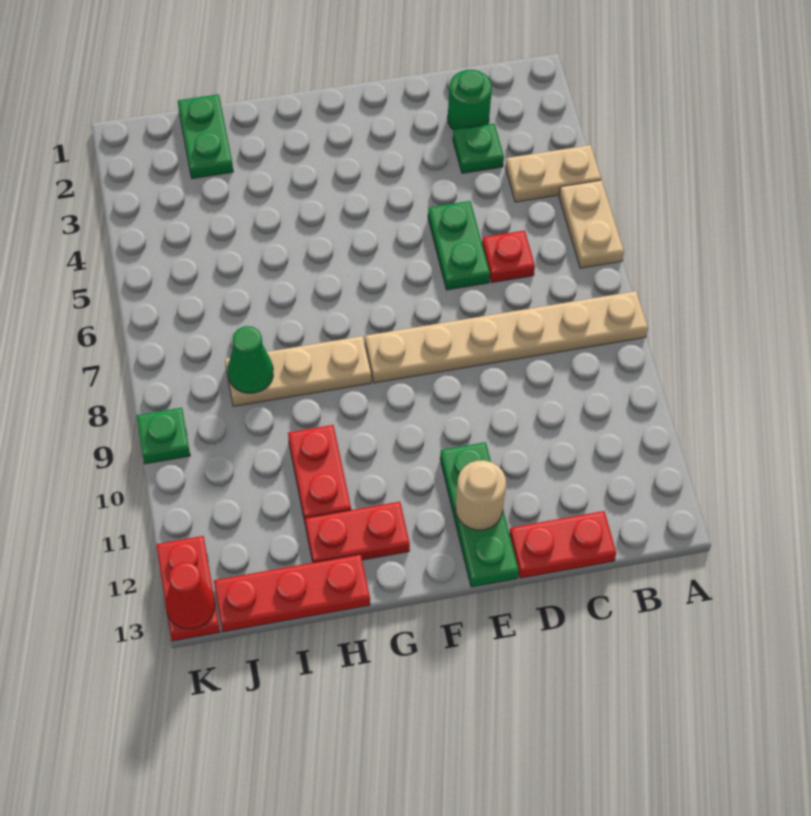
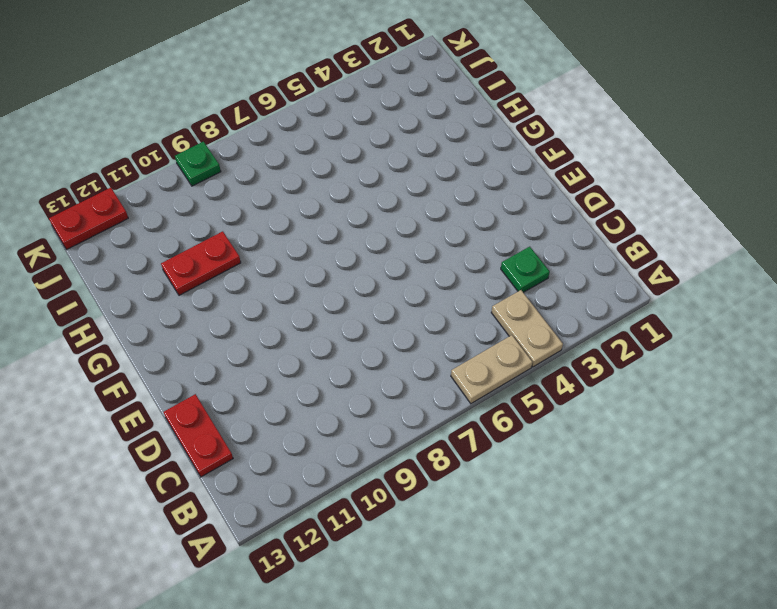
none -> tan 1x6 plate [365,291,648,383]
none -> green 1x1 round brick [448,70,492,130]
none -> red 1x1 plate [482,230,535,283]

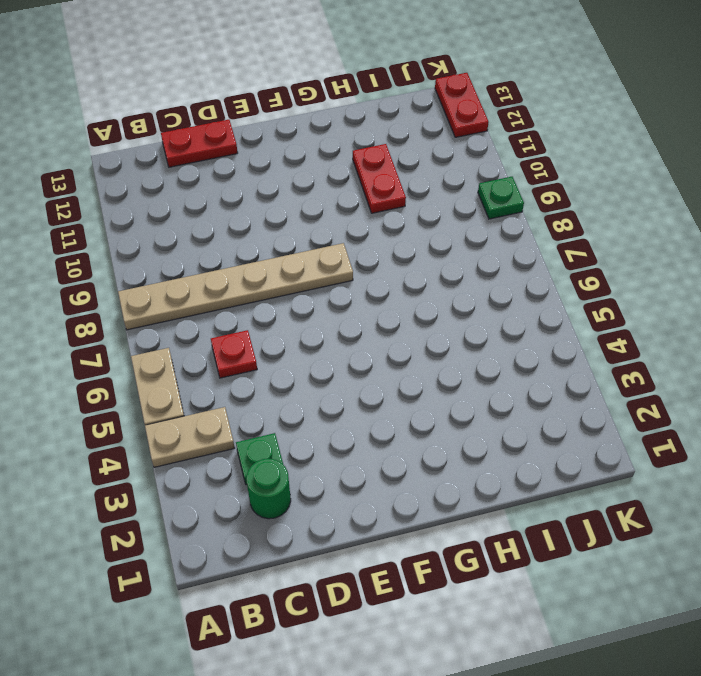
none -> green 1x2 plate [428,201,490,290]
none -> green 1x3 plate [440,442,519,587]
none -> tan 1x3 plate [225,336,371,406]

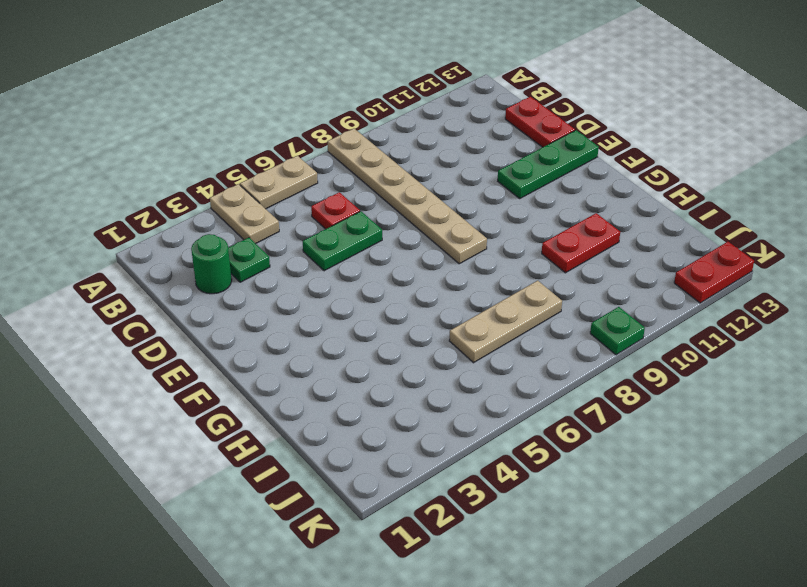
tan 1x3 plate [449,281,562,363] -> tan 1x3 plate turned to [225,336,371,406]
none -> red 1x2 plate [305,502,410,563]
none -> red 1x3 plate [214,554,370,632]
none -> green 1x2 plate [178,94,233,179]

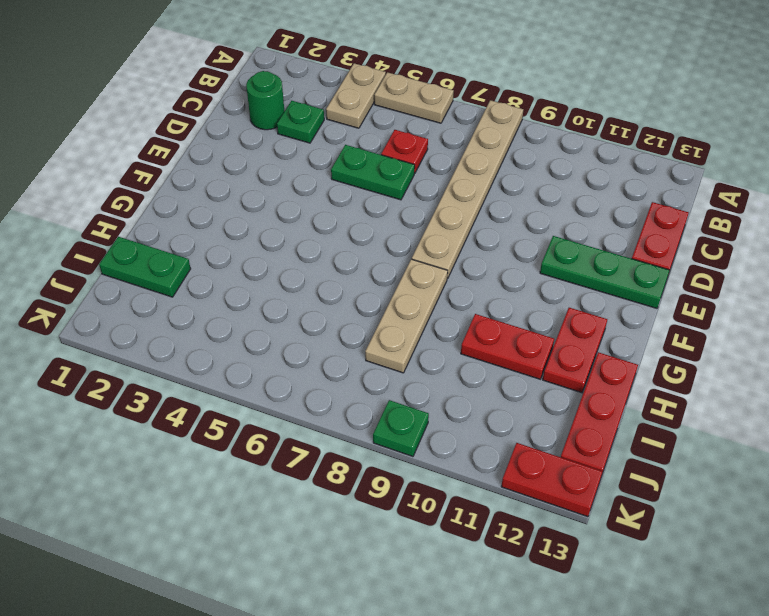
none -> tan 1x1 round brick [456,460,506,530]
none -> green 1x1 cone [228,326,273,393]
none -> red 1x1 cone [166,562,215,629]

